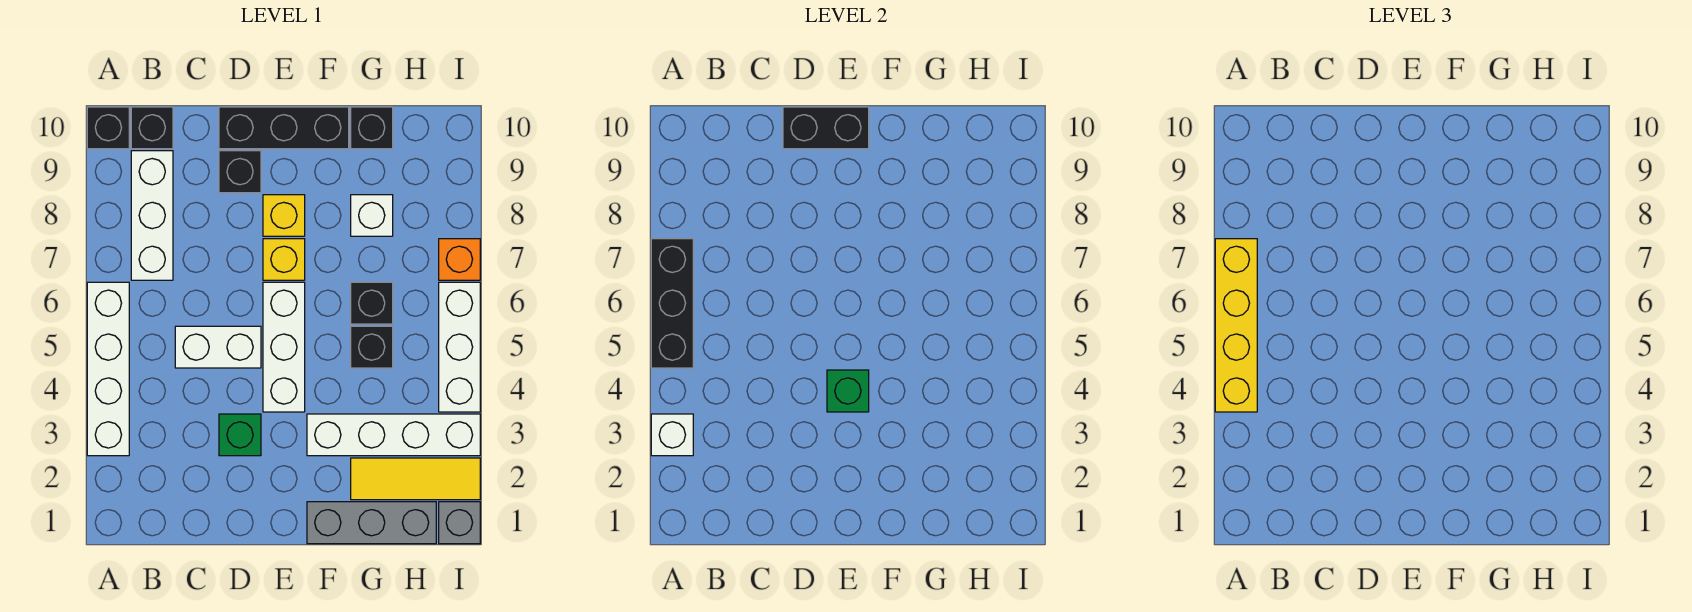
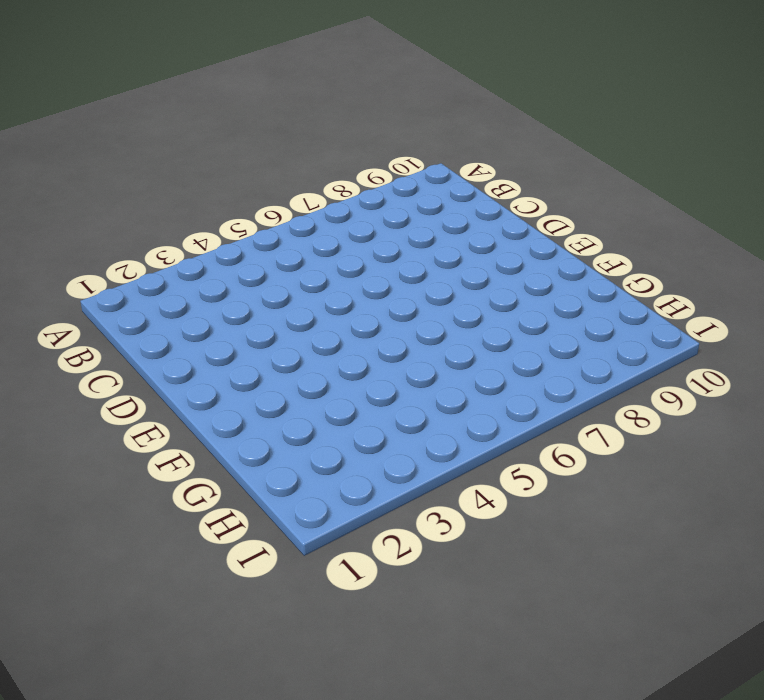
none -> white 1x4 brick [87,282,129,456]
none -> black 1x1 brick [87,107,129,149]
none -> white 1x3 brick [131,151,173,280]

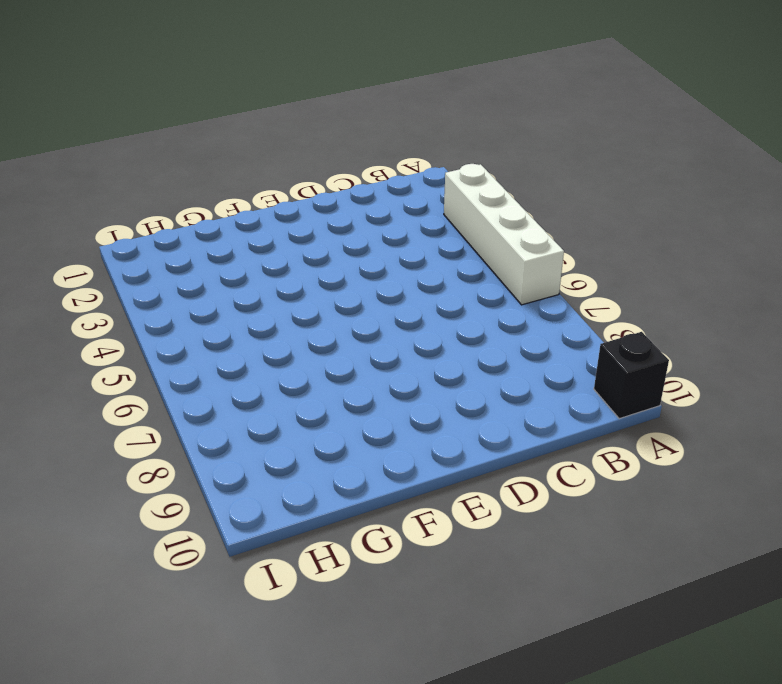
none -> white 1x3 brick [131,151,173,280]
none -> black 1x1 brick [131,107,173,149]
none -> white 1x2 brick [175,326,261,368]

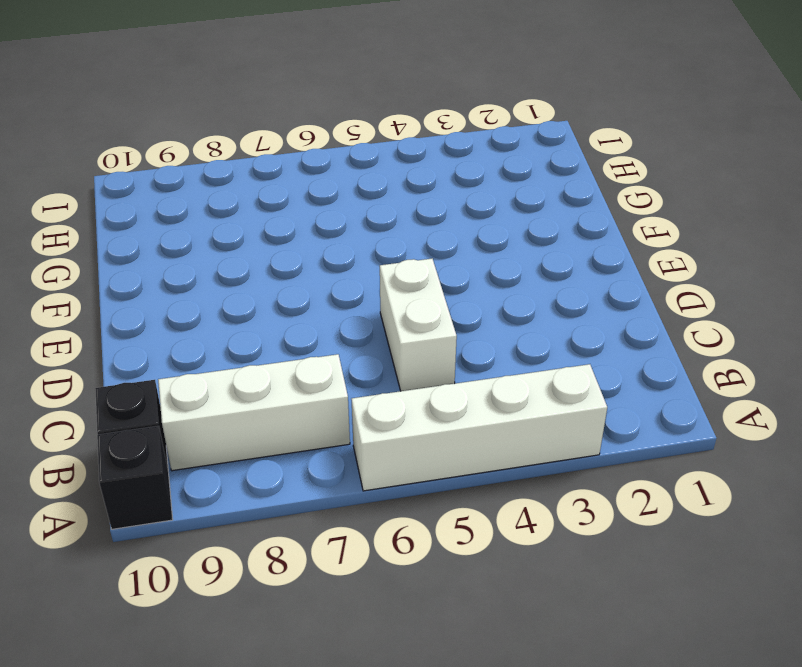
none -> green 1x1 brick [219,414,261,456]
none -> black 1x1 brick [219,151,261,193]
none -> black 1x3 brick [219,107,349,149]

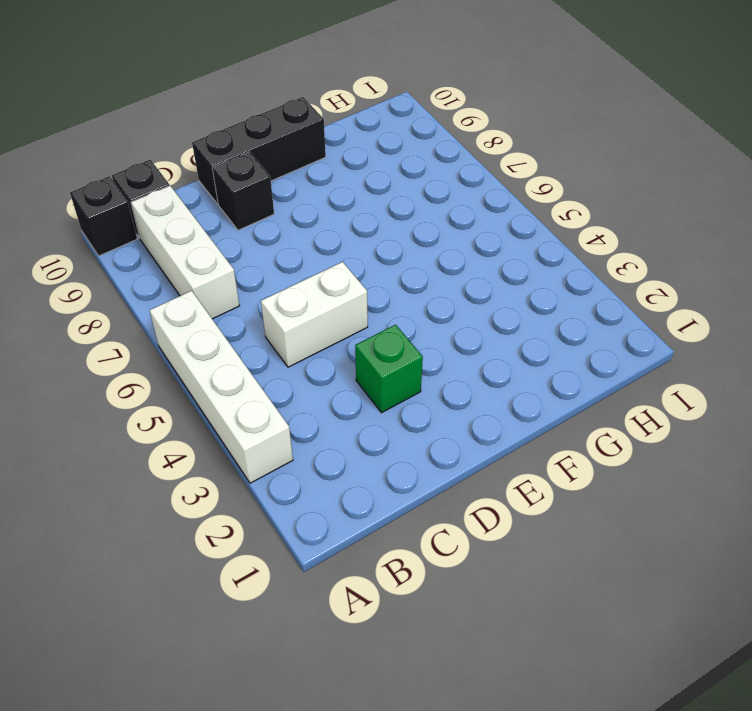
none -> white 1x3 brick [263,282,305,412]
none -> yellow 1x1 brick [263,239,305,280]
none -> yellow 1x1 brick [263,195,305,236]

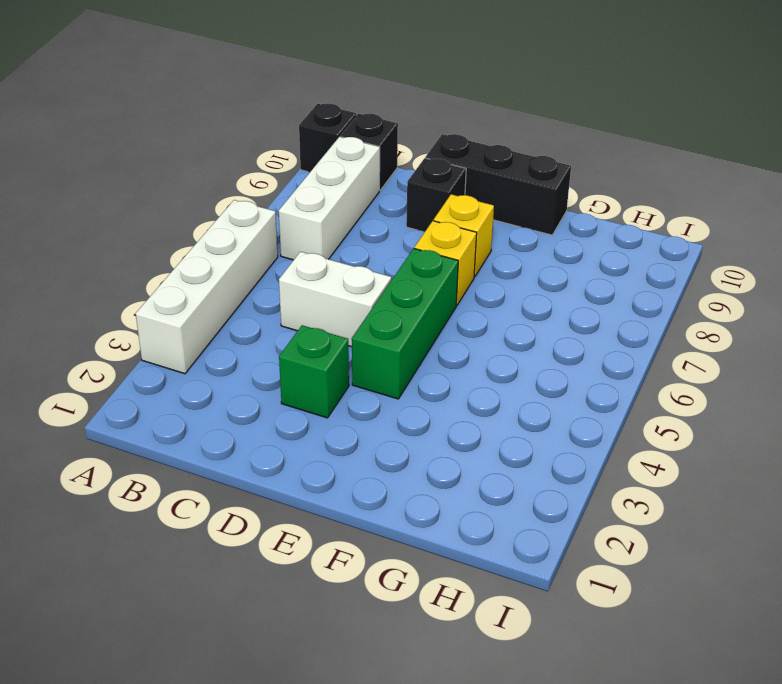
green 1x3 brick [352,249,458,399] -> white 1x3 brick [263,282,305,412]
none -> grey 1x3 brick [307,502,436,544]
none -> white 1x4 brick [307,414,480,456]
none -> yellow 1x3 tile [351,458,480,500]

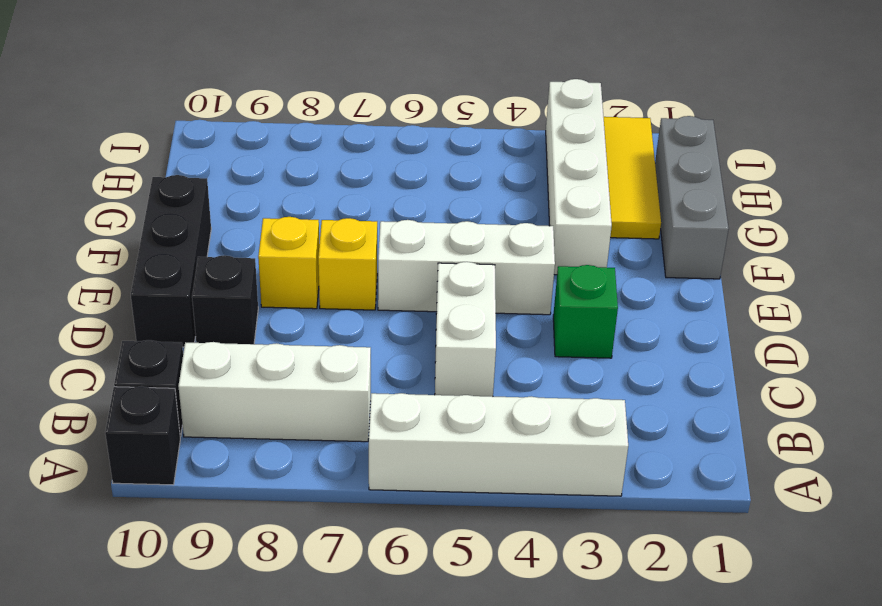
none -> black 1x1 brick [351,326,393,368]
none -> black 1x1 brick [351,282,393,324]
none -> white 1x1 brick [351,195,393,236]

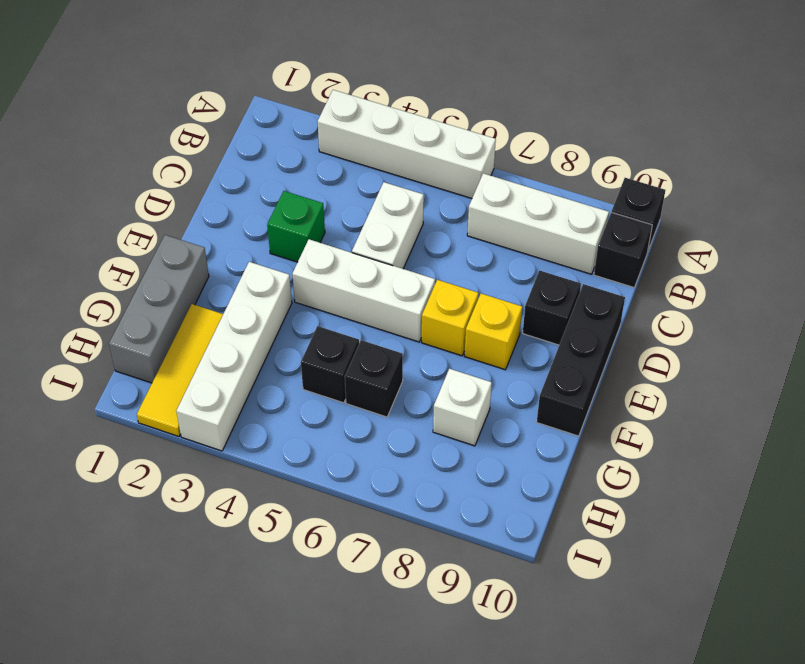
none -> black 1x1 brick [351,107,393,149]
none -> grey 1x1 brick [439,502,480,544]
none -> white 1x3 brick [439,282,480,412]

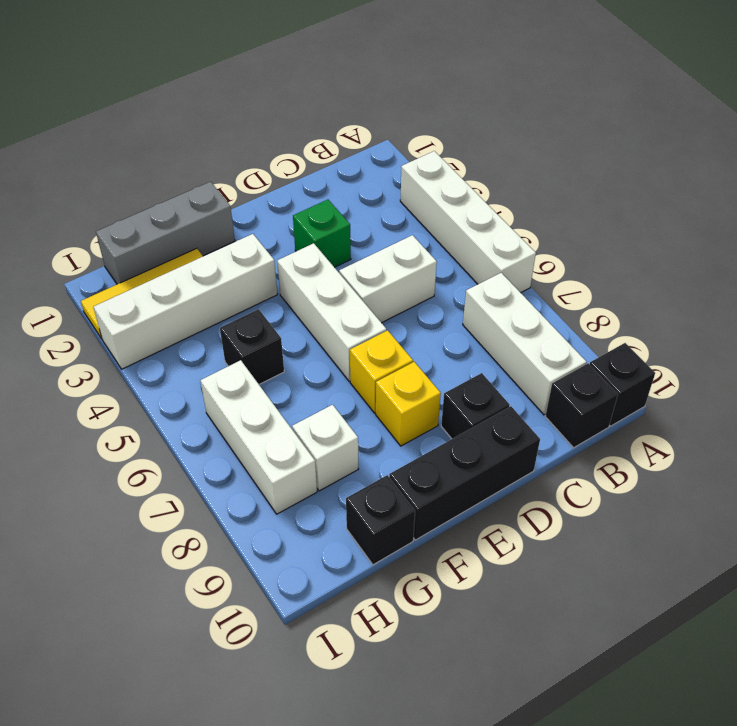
white 1x3 brick [200,360,317,514] -> white 1x3 brick moved to [439,282,480,412]
none -> black 1x1 brick [351,282,393,324]
none -> grey 1x1 brick [439,502,480,544]
none -> orange 1x1 brick [439,239,480,280]

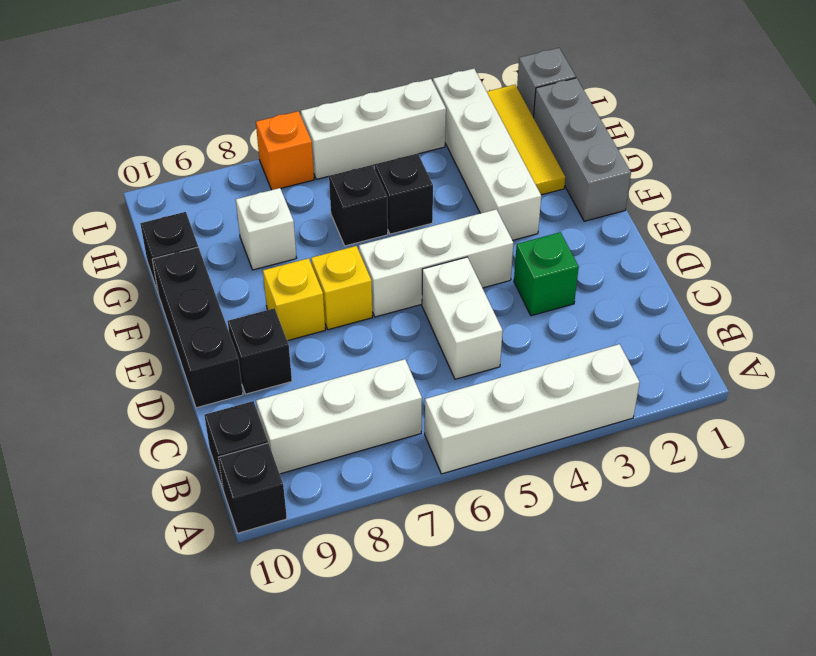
none -> white 1x1 brick [651,414,693,456]
none -> black 1x3 brick [651,239,693,368]
none -> black 1x2 brick [783,107,869,149]

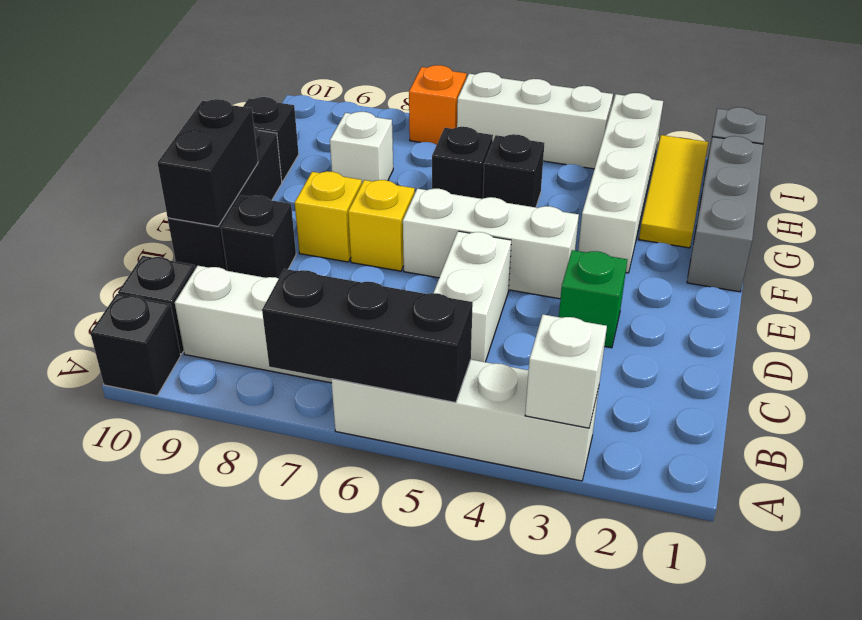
none -> green 1x1 brick [827,370,869,412]
none -> yellow 1x4 brick [1215,239,1257,412]

